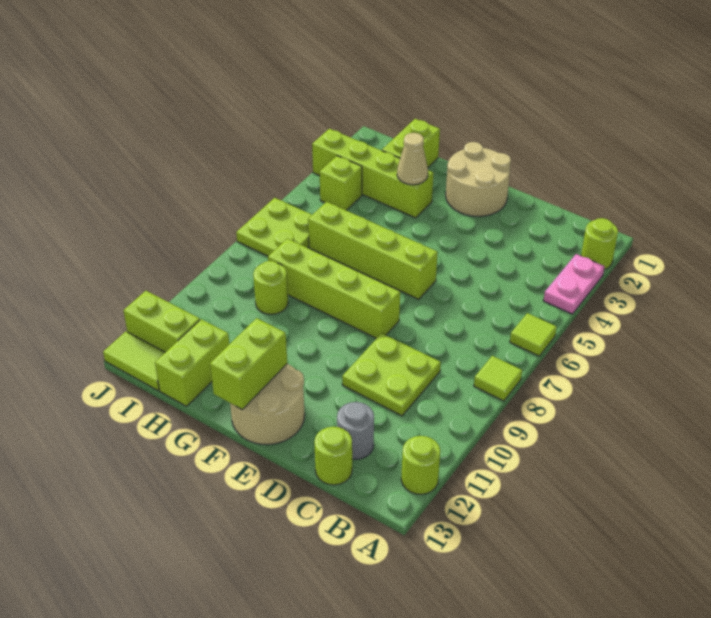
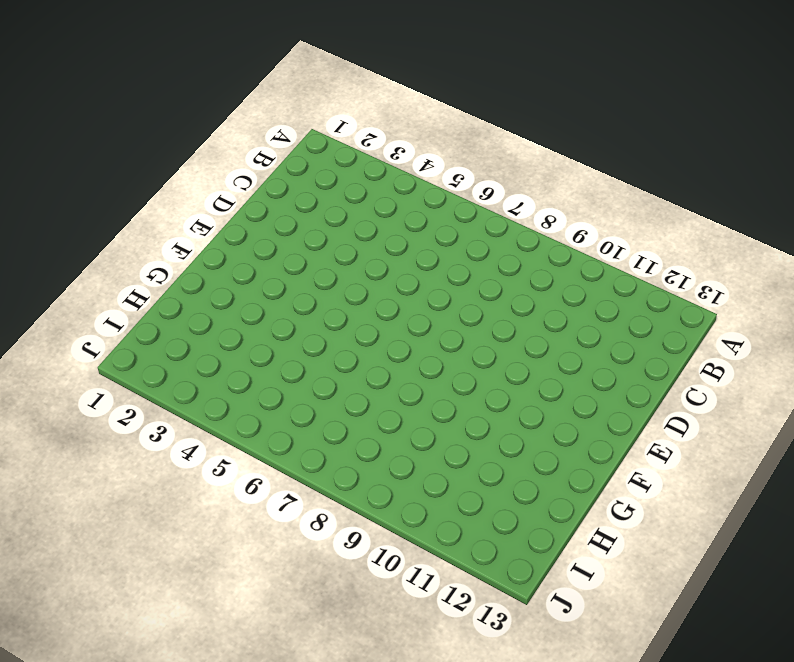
none -> lime 1x1 round brick [581,218,618,269]
none -> pink 1x2 plate [543,254,605,314]
none -> lime 1x1 tile [510,313,557,356]

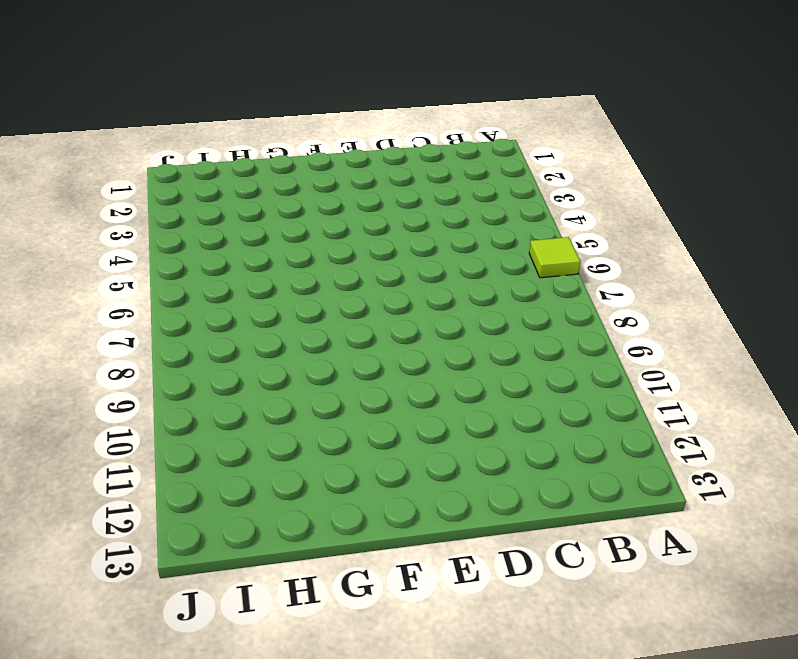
none -> lime 1x1 round brick [581,218,618,269]
none -> pink 1x2 plate [543,254,605,314]
none -> lime 1x1 tile [474,356,522,401]

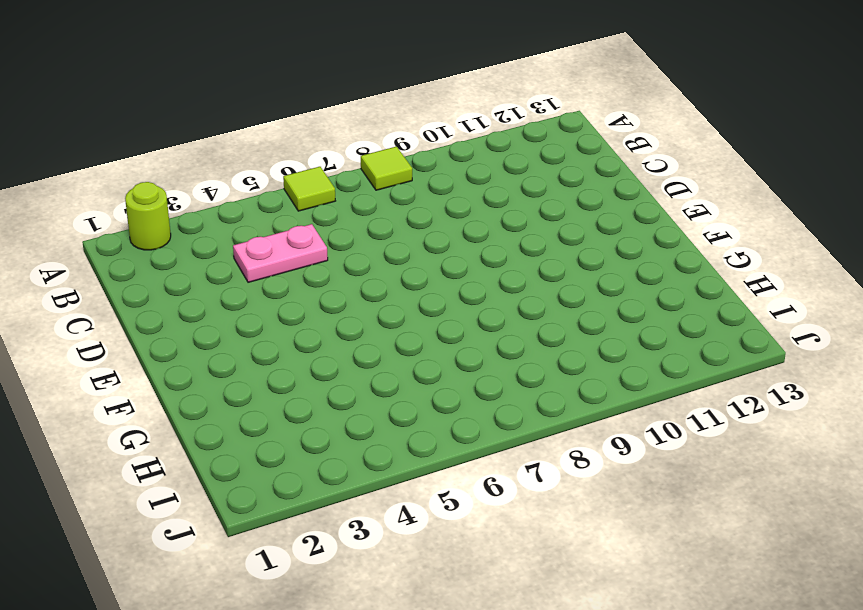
pink 1x2 plate [233,224,328,282] -> pink 1x2 plate moved to [543,254,605,314]
none -> lime 1x1 round brick [401,436,440,494]
none -> lime 2x2 plate [342,333,441,416]
none -> grey 1x1 round brick [337,402,374,459]

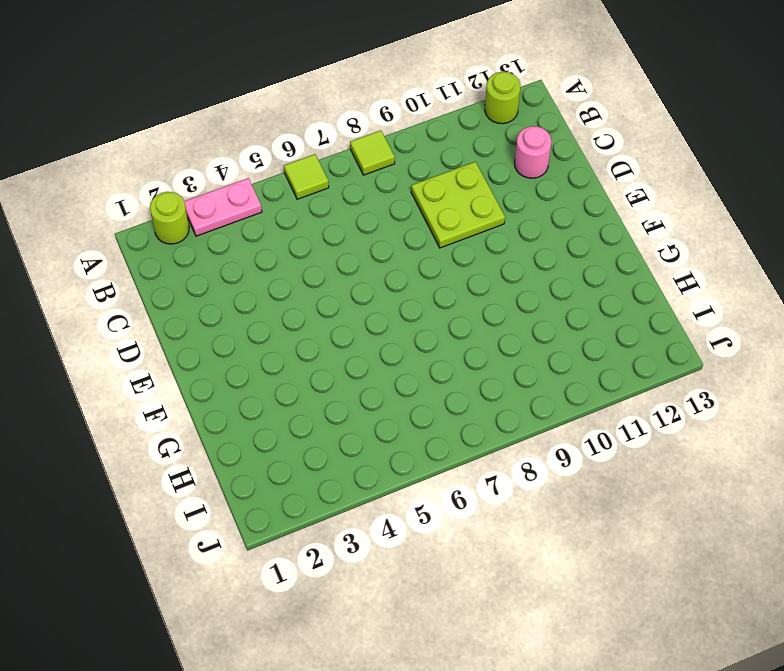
pink 1x1 round brick [515,126,551,178] -> grey 1x1 round brick [337,402,374,459]
none -> lime 1x1 round brick [314,427,352,485]
none -> tan 2x2 round brick [446,142,511,216]
none -> lime 1x4 brick [308,202,438,299]

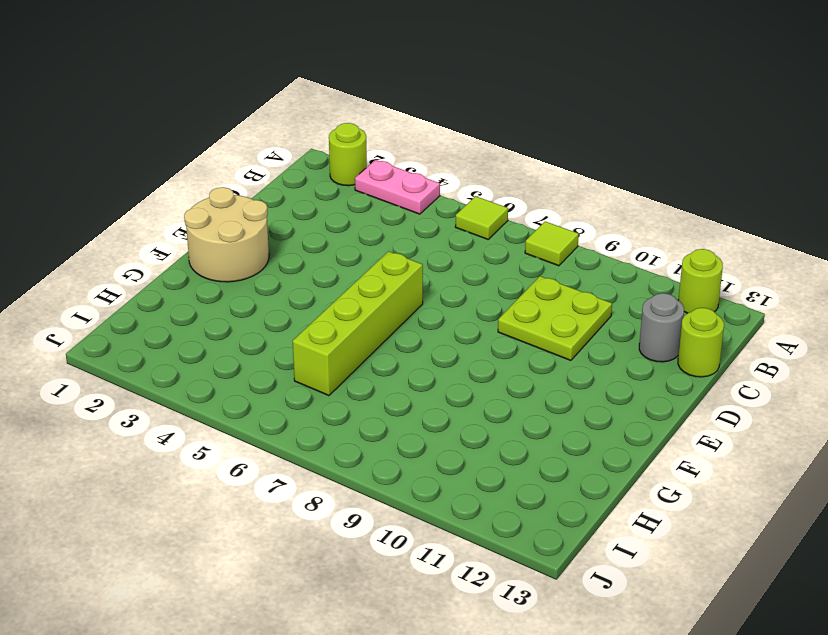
none -> lime 1x4 brick [268,238,400,339]
none -> tan 2x2 round brick [230,364,305,445]
none -> lime 1x4 brick [312,129,434,218]

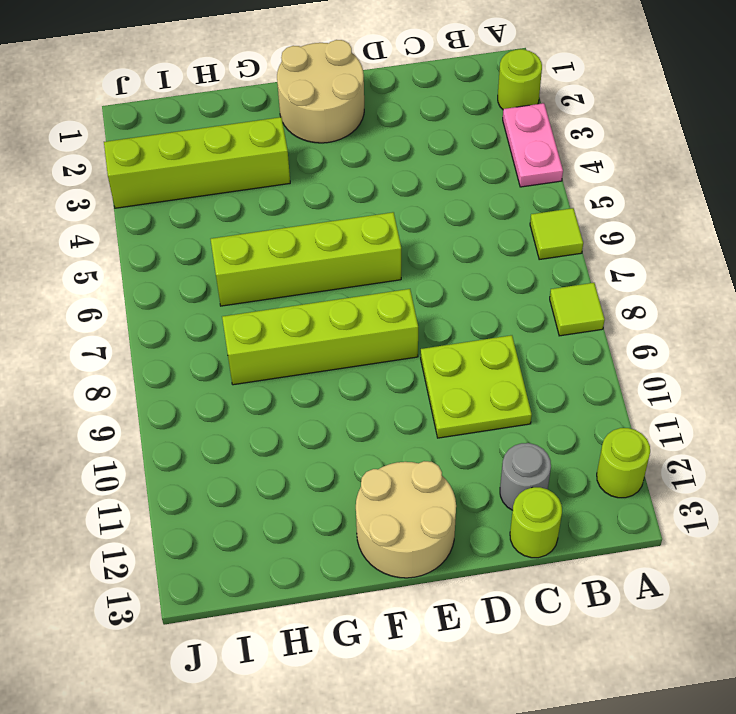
none -> lime 1x2 brick [382,119,440,167]
none -> lime 1x1 round brick [253,261,288,314]
none -> lime 1x2 brick [155,319,229,406]

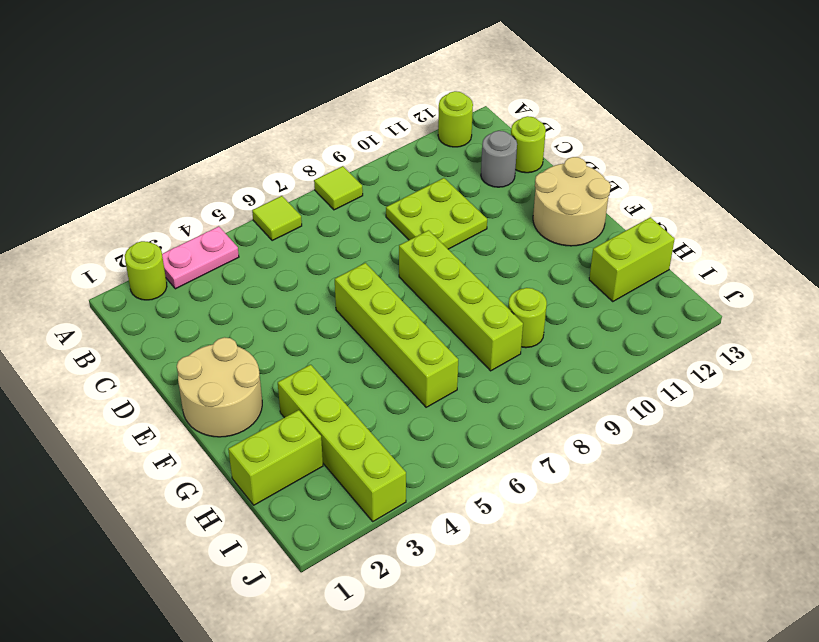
none -> lime 1x1 brick [320,156,362,210]
none -> lime 2x2 plate [236,198,312,256]
none -> lime 1x2 brick [123,291,200,352]

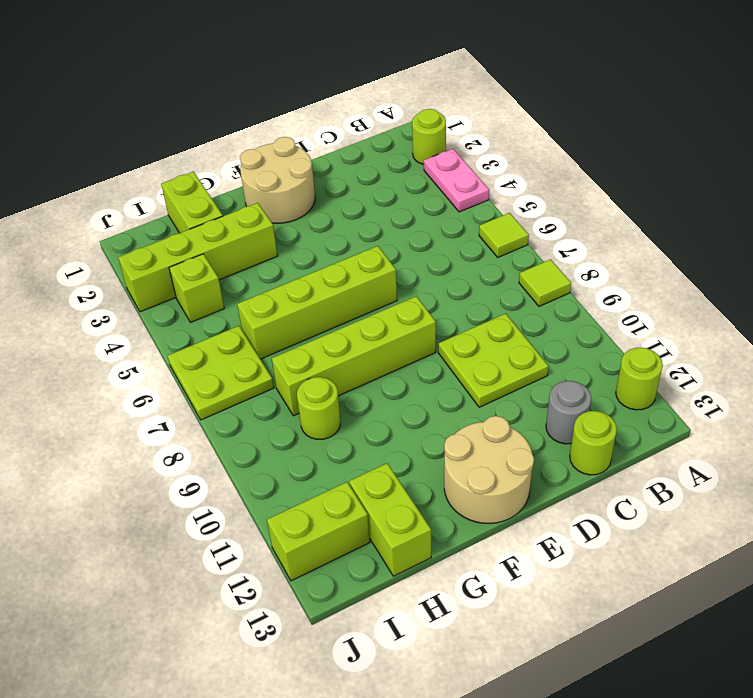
none -> lime 1x2 tile [103,331,165,390]
none -> lime 1x2 brick [210,318,287,410]
none -> tan 1x1 cone [397,133,428,185]

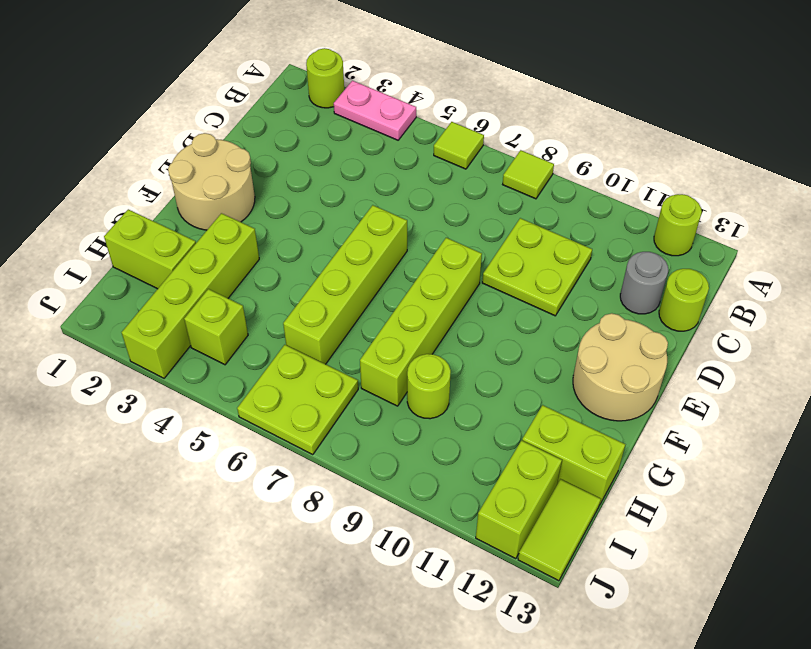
none -> lime 1x2 brick [210,318,287,410]
none -> tan 1x1 cone [397,133,428,185]

